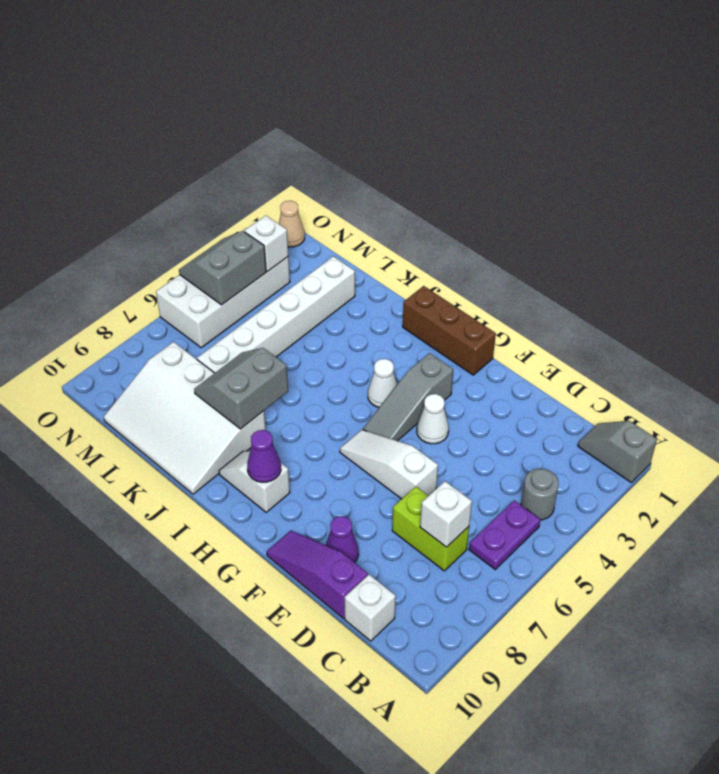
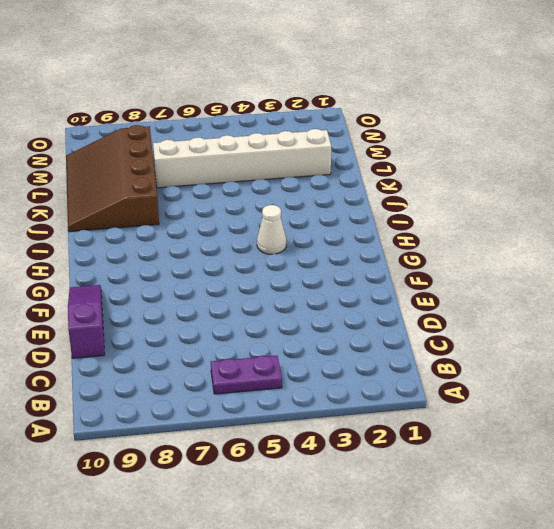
brown 3x4 slope [66,125,159,232] -> white 3x4 slope [104,342,266,494]
none -> grey 1x2 slope [578,421,657,482]
none -> grey 1x1 round brick [521,469,559,520]
none -> lime 1x2 brick [392,487,469,571]

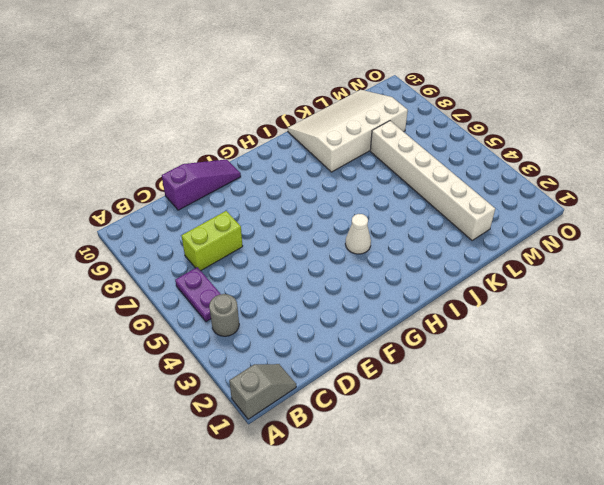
none -> white 1x1 brick [344,575,396,641]
none -> white 1x3 slope [340,430,438,499]
none -> purple 1x1 cone [326,516,359,563]

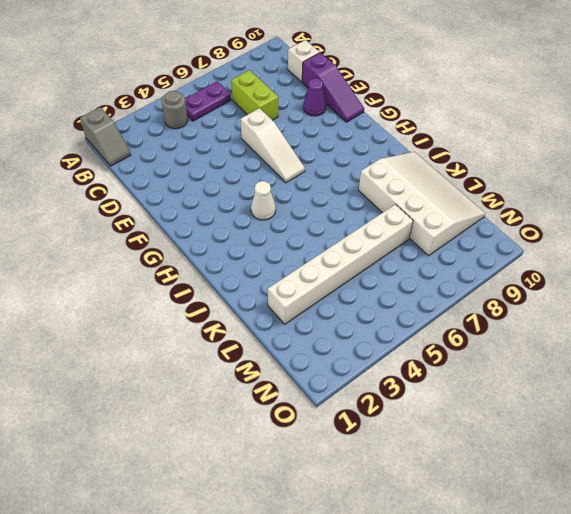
none -> white 1x1 cone [417,394,449,444]
none -> brown 1x3 brick [403,286,496,375]
none -> grey 1x3 slope [363,353,453,441]

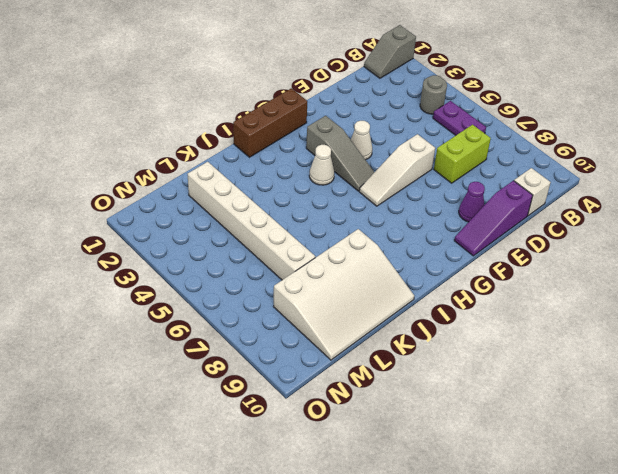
none -> white 1x2 slope [219,451,290,512]
none -> white 2x4 brick [156,228,290,348]
none -> tan 1x1 cone [279,201,305,247]

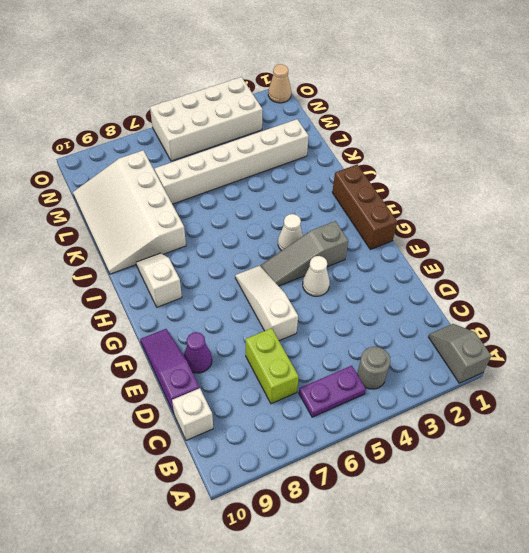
none -> white 1x1 brick [420,481,472,547]
none -> purple 1x1 cone [247,430,281,482]
none -> grey 2x2 slope [194,348,288,429]

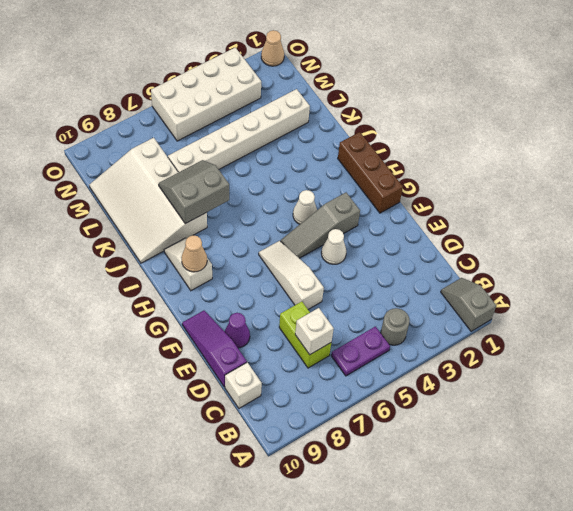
tan 1x1 cone [181,235,207,272] -> purple 1x1 cone [247,430,281,482]
none -> white 1x1 brick [244,215,288,272]
none -> grey 2x2 slope [179,231,266,305]

